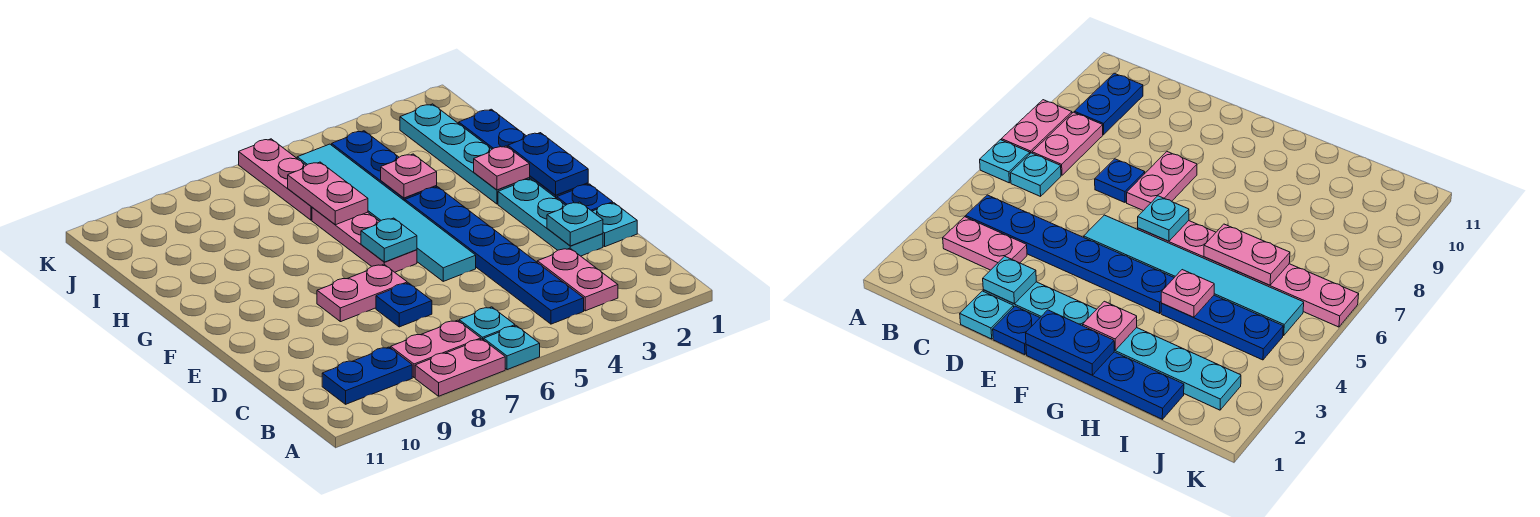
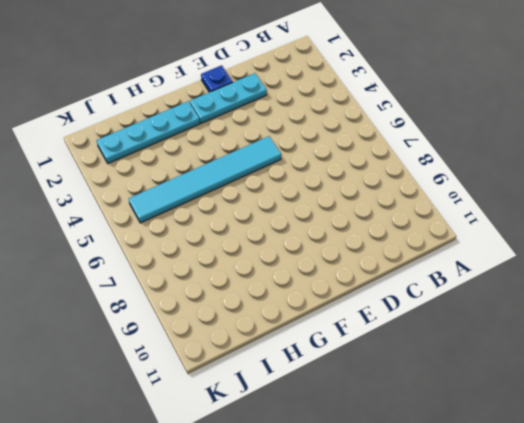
none -> cyan 1x1 plate [484,326,540,370]
none -> pink 1x2 plate [415,339,505,396]
none -> pink 1x2 plate [537,248,618,311]

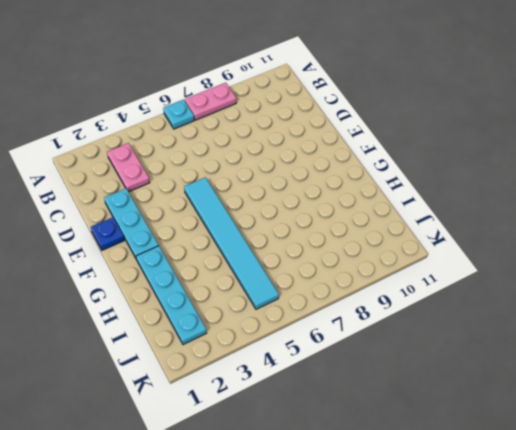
none -> blue 1x6 plate [405,187,584,324]
none -> cyan 1x1 plate [459,307,515,340]
none -> pink 1x2 plate [391,320,481,378]

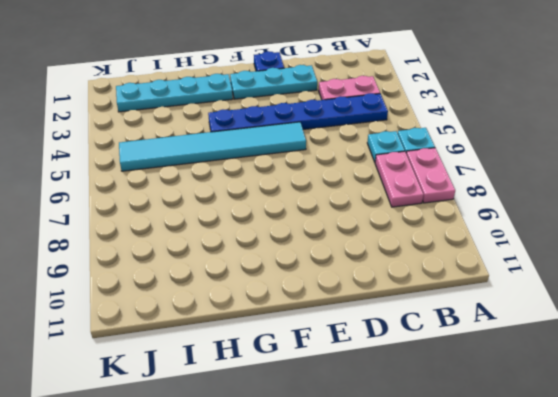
none -> blue 1x2 plate [322,347,412,404]
none -> cyan 1x1 plate [592,203,637,247]
none -> blue 1x1 plate [376,283,432,327]

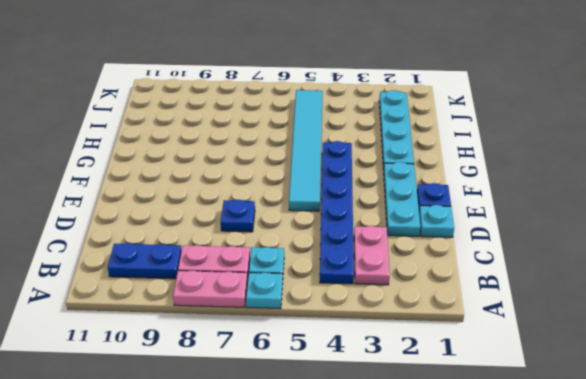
none -> pink 1x2 plate [317,264,407,322]
none -> blue 1x4 plate [459,109,588,198]
none -> pink 1x3 plate [312,207,417,272]

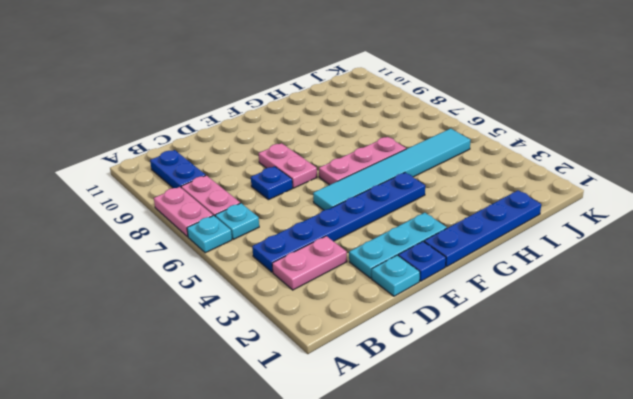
none -> cyan 1x4 plate [400,104,530,204]
none -> blue 1x3 plate [332,131,437,201]
none -> pink 1x3 plate [239,139,312,220]

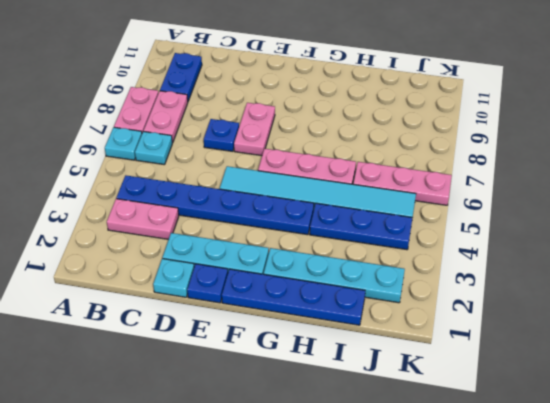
none -> cyan 1x1 plate [547,202,603,246]
none -> blue 1x2 plate [508,133,588,195]
none -> cyan 1x1 plate [361,218,417,262]

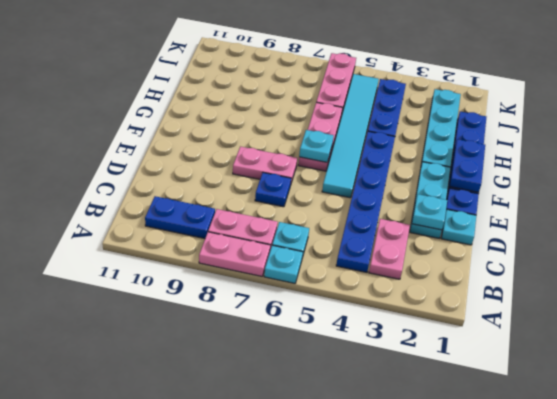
none -> pink 1x1 plate [474,146,530,190]
none -> pink 1x1 plate [381,154,437,198]
none -> pink 1x2 plate [288,162,368,225]

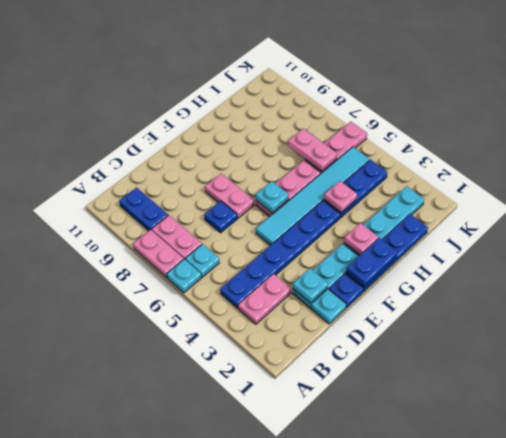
pink 1x2 plate [288,128,337,171] -> pink 1x2 plate turned to [288,162,368,225]

